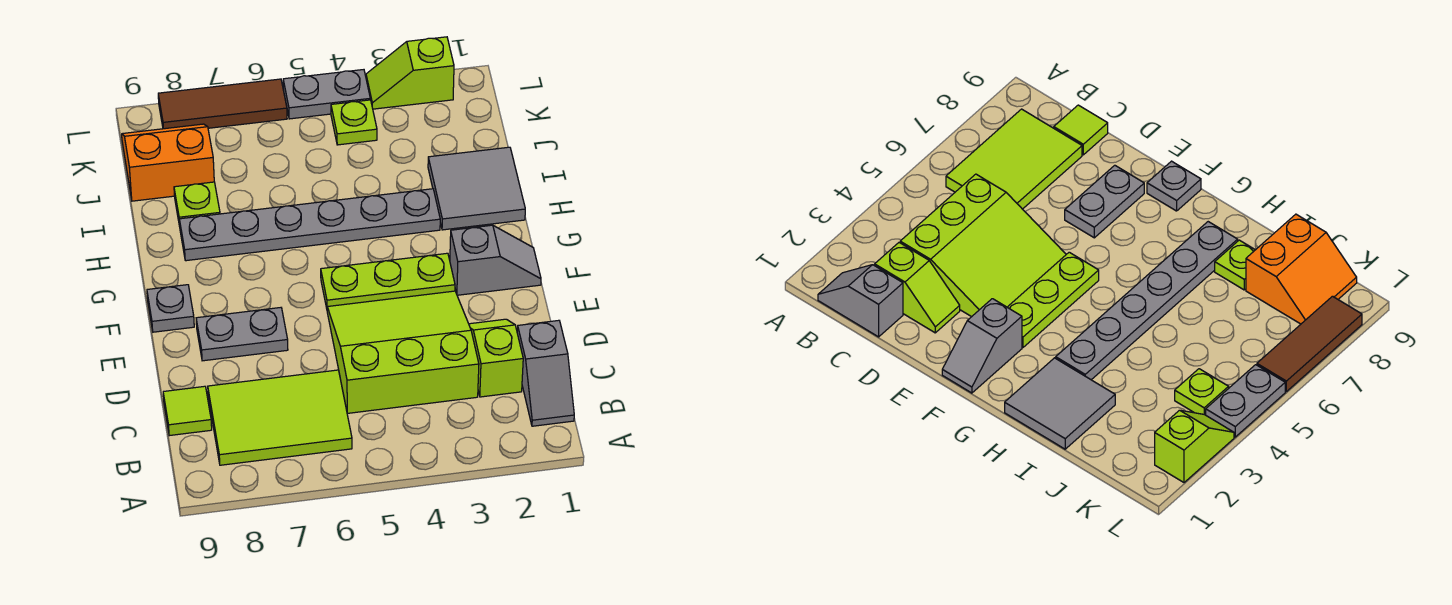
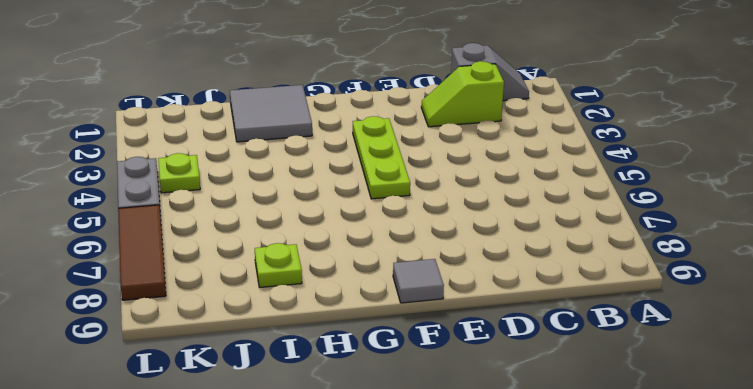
grey 1x1 tile [393,259,444,303] -> grey 1x1 plate [147,285,194,332]
none -> lime 2x3 tile [208,370,352,465]
none -> lime 3x3 slope [327,291,479,413]
none -> lime 1x1 tile [163,386,212,436]

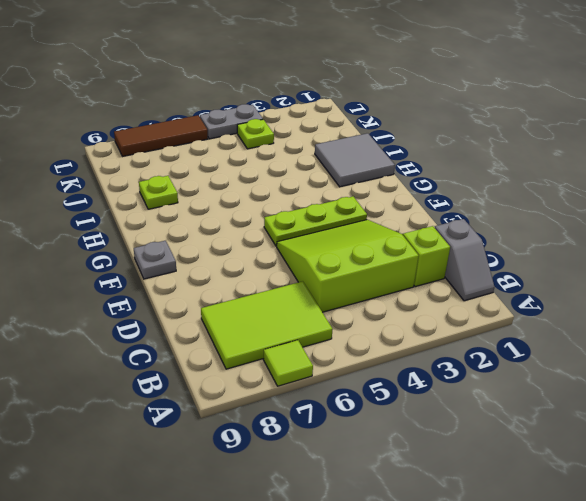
lime 1x1 tile [263,340,313,386] -> lime 1x1 tile moved to [163,386,212,436]
none -> grey 1x2 plate [196,308,288,361]
none -> grey 1x2 slope [450,225,541,295]
none -> grey 1x6 plate [179,189,440,261]

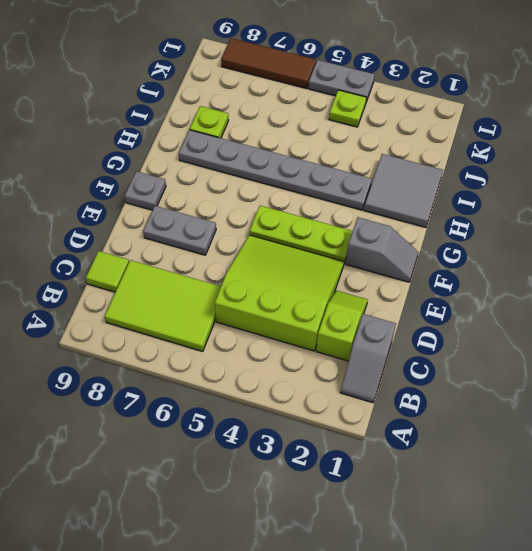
none -> orange 2x2 slope [122,124,214,201]
none -> lime 1x2 slope [366,37,454,109]

